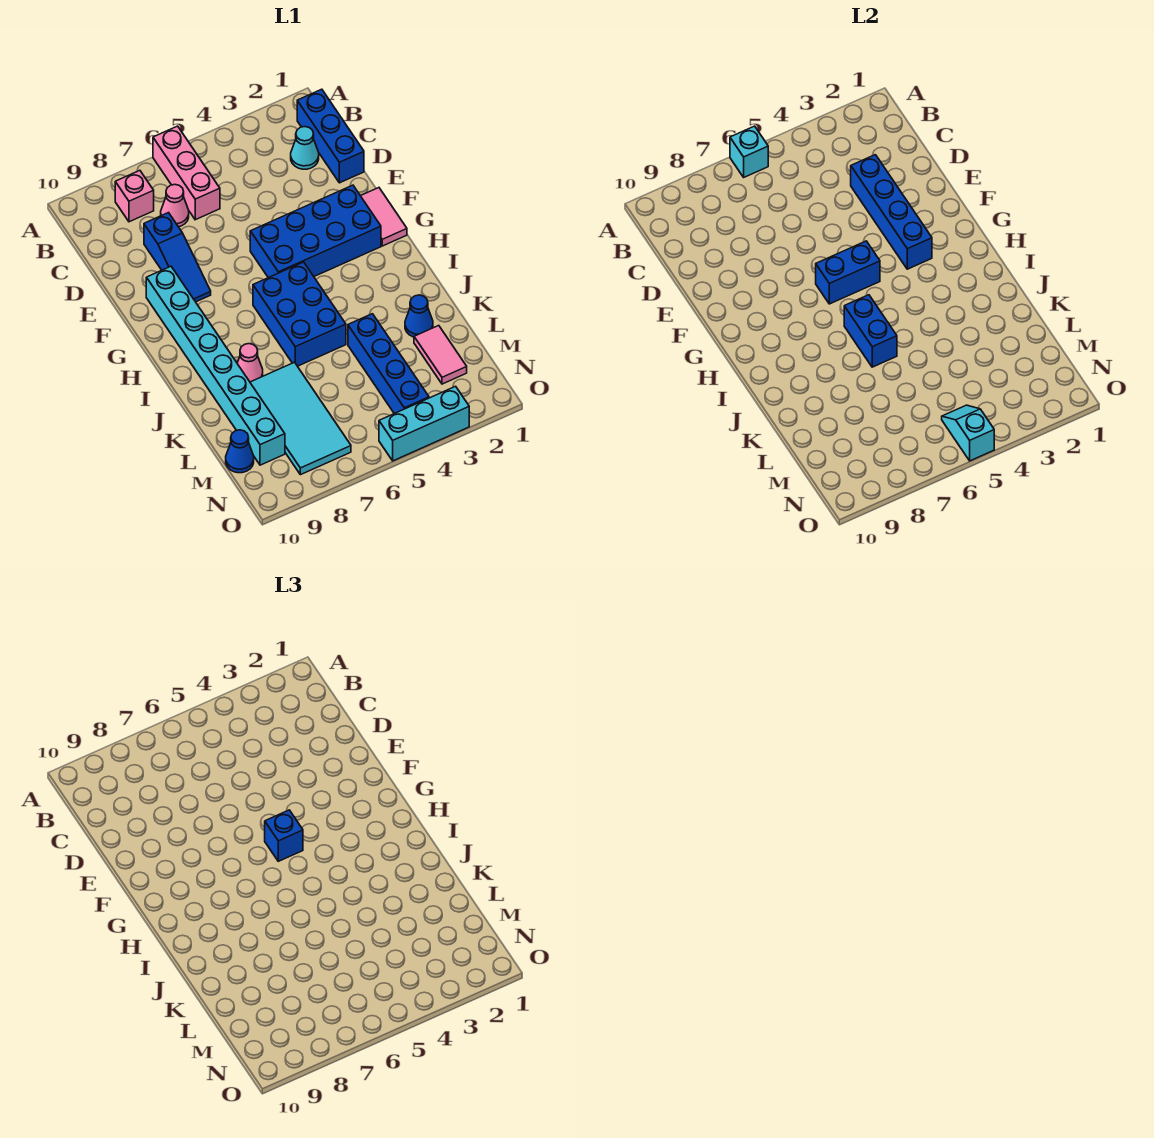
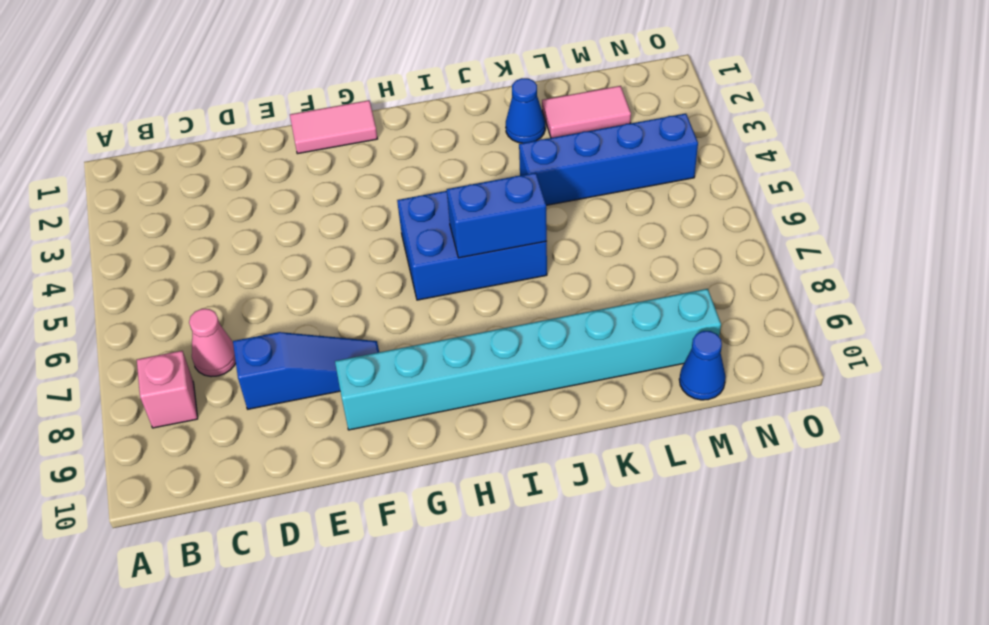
none -> pink 1x3 brick [153,126,220,220]
none -> blue 1x3 brick [297,89,364,183]
none -> cyan 1x1 cone [291,127,319,169]

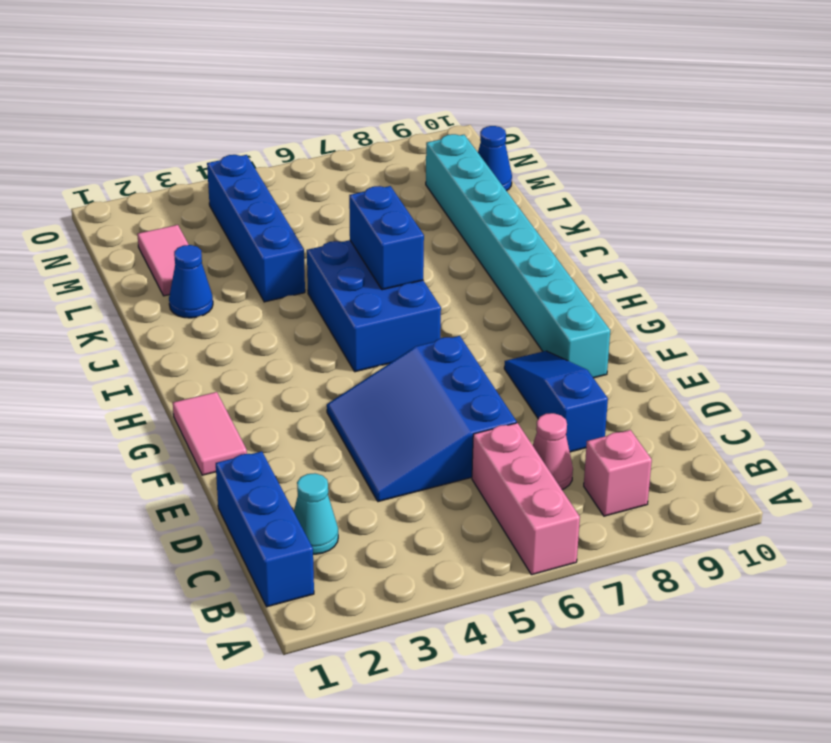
blue 3x3 slope [327,336,517,502] -> blue 2x4 brick [250,185,381,278]
none -> pink 1x1 cone [237,344,263,382]
none -> cyan 2x4 tile [250,362,351,475]
none -> cyan 1x3 brick [379,386,469,461]

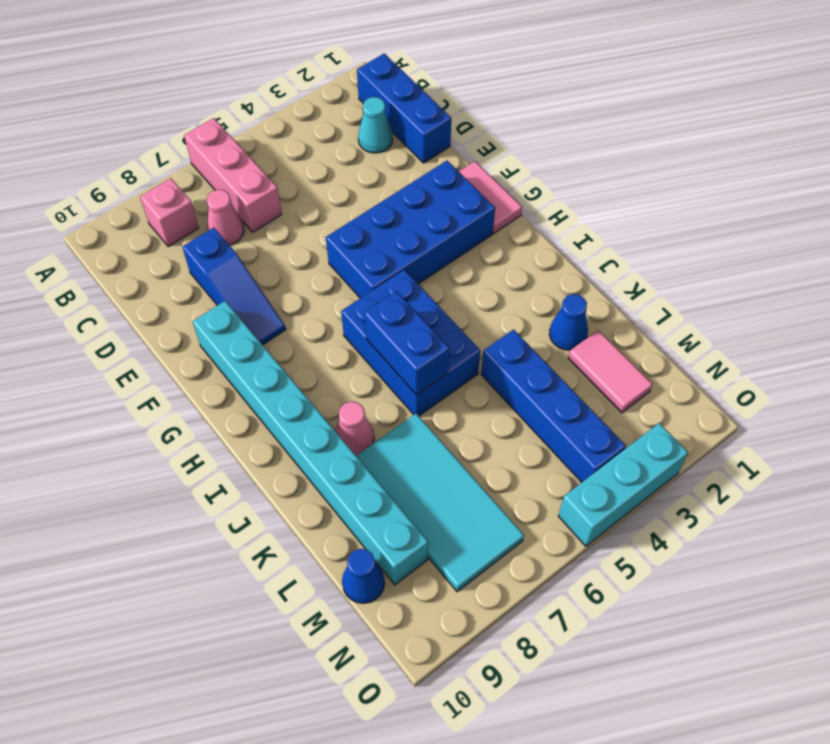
none -> cyan 1x1 brick [730,126,768,177]
none -> blue 1x4 brick [851,155,932,269]
none -> blue 1x2 brick [816,241,880,304]

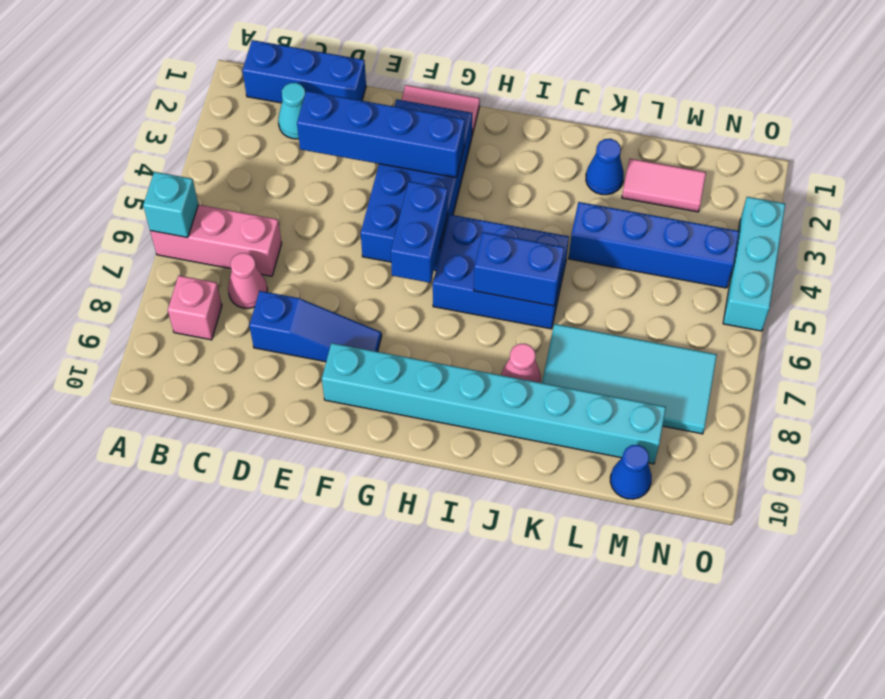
none -> cyan 1x2 slope [942,405,994,461]
none -> blue 1x1 brick [265,810,303,861]

